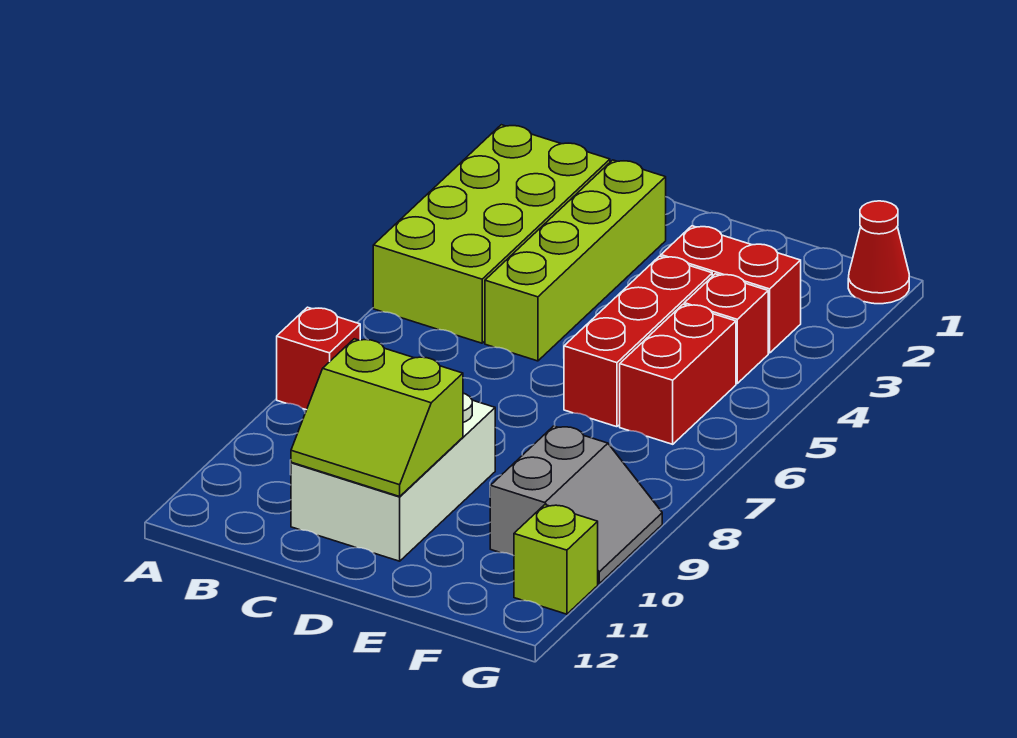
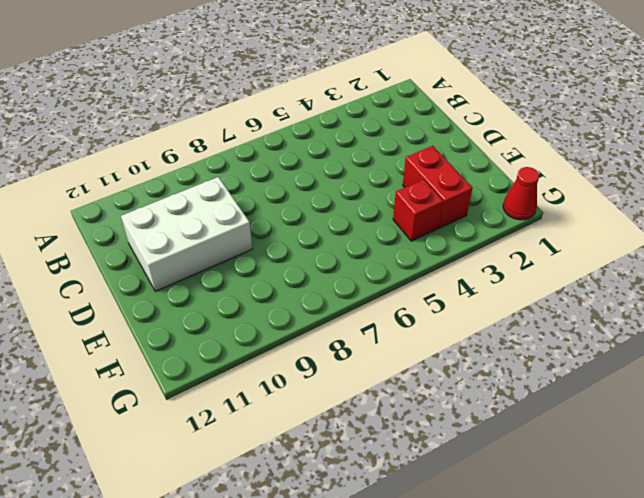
none -> lime 2x4 brick [373,125,610,343]
none -> red 1x1 brick [277,307,360,410]
none -> lime 1x4 brick [485,160,666,361]

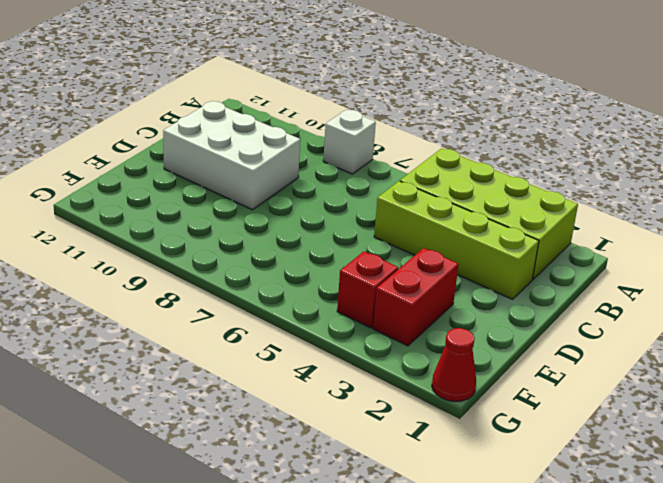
white 1x1 brick [323,110,376,174] -> red 1x1 brick [277,307,360,410]
none -> red 1x3 brick [564,256,712,427]
none -> red 1x2 brick [620,304,736,444]
none -> grey 2x2 slope [490,426,662,584]

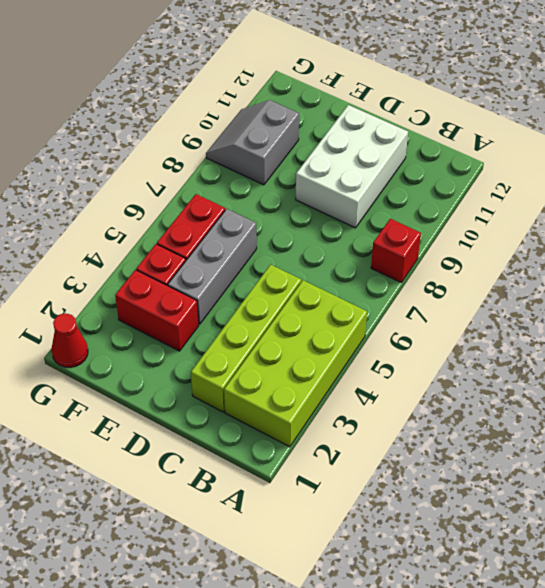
grey 1x3 brick [168,209,257,324] -> red 1x3 brick [564,256,712,427]
none -> lime 1x1 brick [514,505,598,614]
none -> lime 2x2 slope [291,339,463,496]

